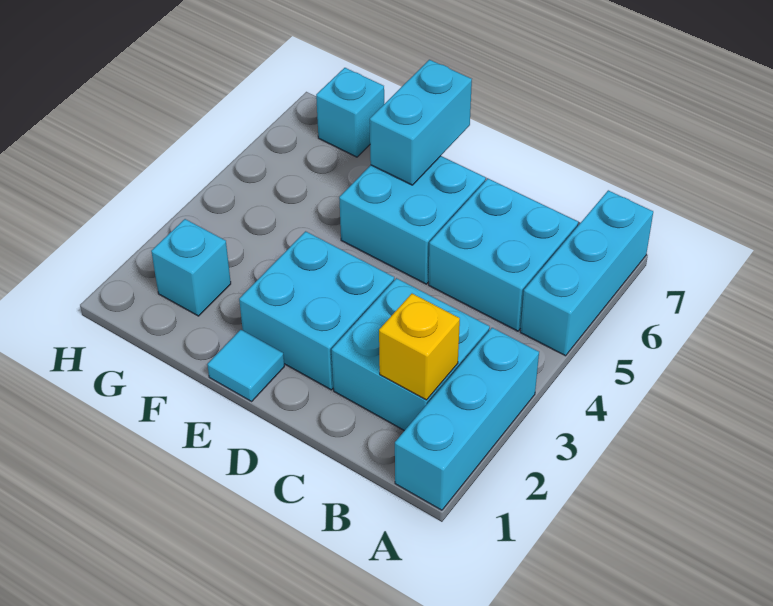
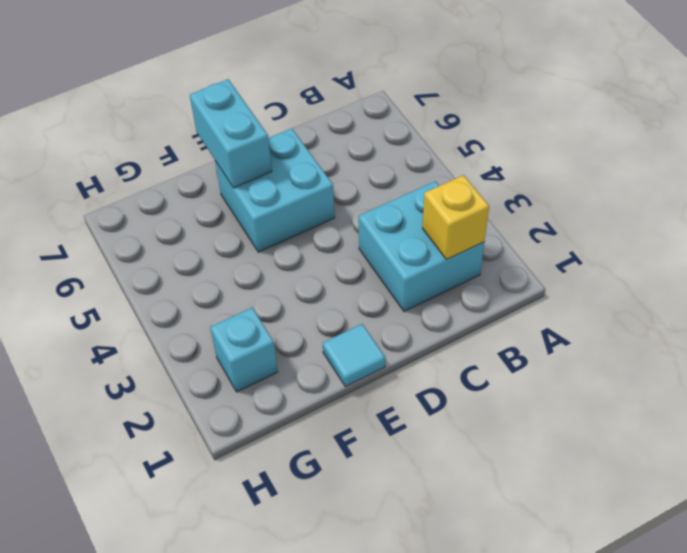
none -> cyan 1x3 brick [395,328,539,510]
none -> cyan 1x3 brick [520,190,653,356]

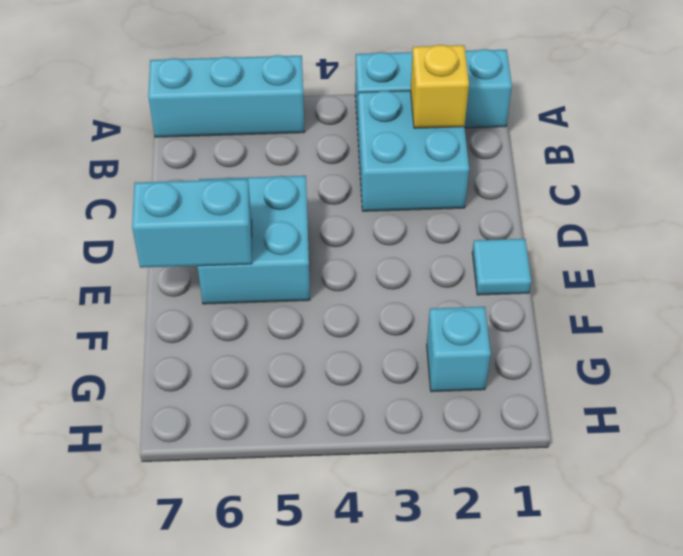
none -> cyan 2x2 brick [429,179,578,331]
none -> cyan 2x2 brick [239,231,394,390]

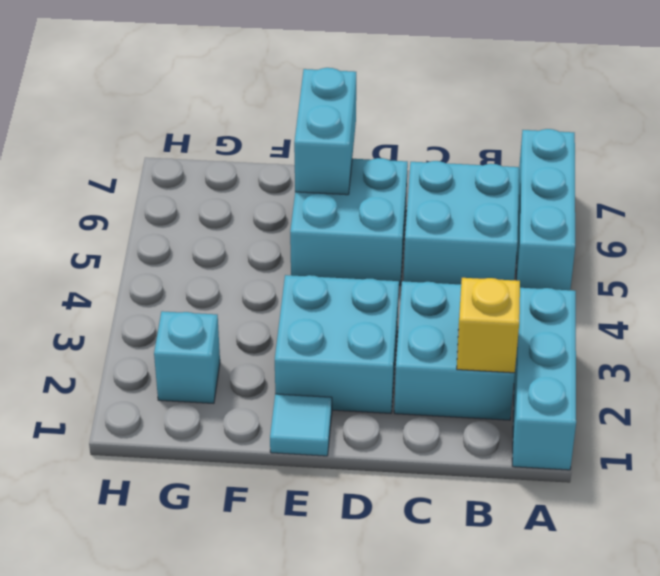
none -> cyan 1x1 brick [316,68,384,157]

